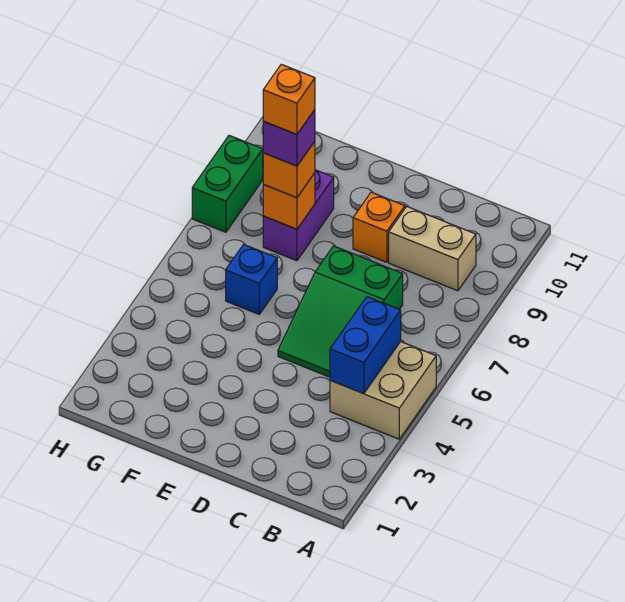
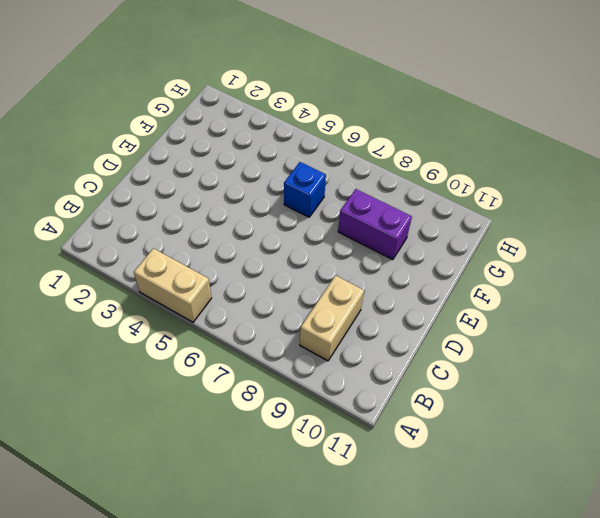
tan 1x2 brick [134,248,211,322] -> tan 2x2 brick [330,342,436,439]
none -> green 2x3 slope [278,246,403,377]
none -> orange 1x1 brick [353,192,405,262]
none -> green 1x2 brick [192,135,263,232]

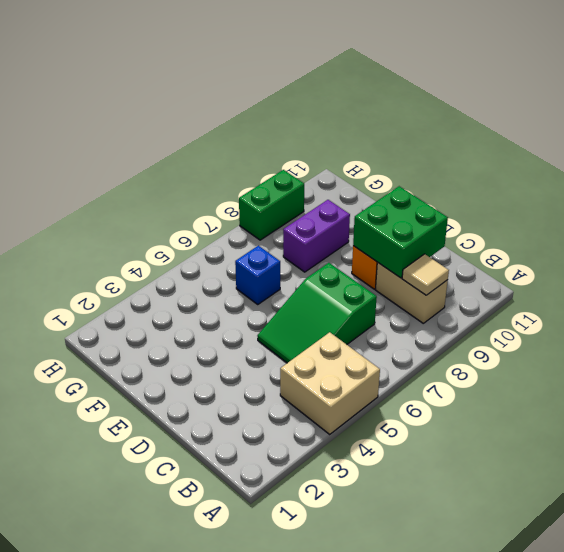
tan 1x1 tile [402,254,449,295] -> none
green 2x2 brick [353,186,448,278] -> none
none -> blue 1x2 brick [330,297,401,394]
none -> orange 1x1 brick [263,173,315,229]
none -> orange 1x1 brick [263,141,315,198]

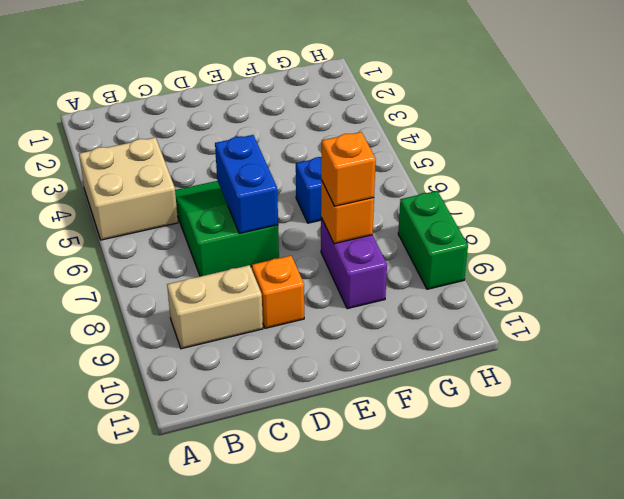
blue 1x2 brick [215,135,278,233] -> blue 1x2 brick moved to [330,297,401,394]
none -> purple 1x1 brick [263,110,315,166]
none -> orange 1x1 brick [263,64,315,134]

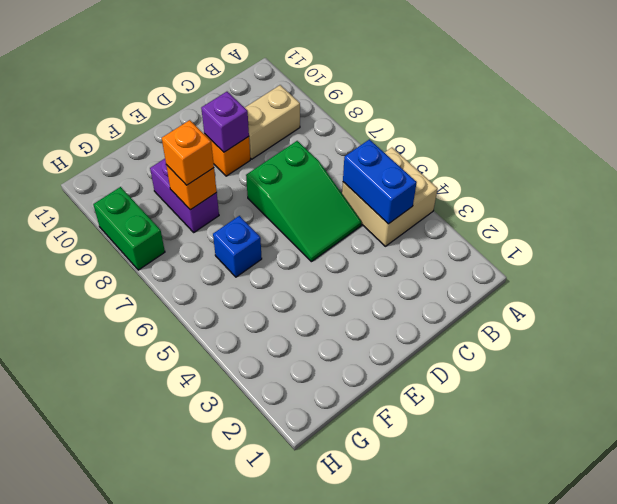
purple 1x1 brick [201,92,249,152] -> purple 1x1 brick moved to [263,110,315,166]
none -> orange 1x1 brick [263,64,315,134]

